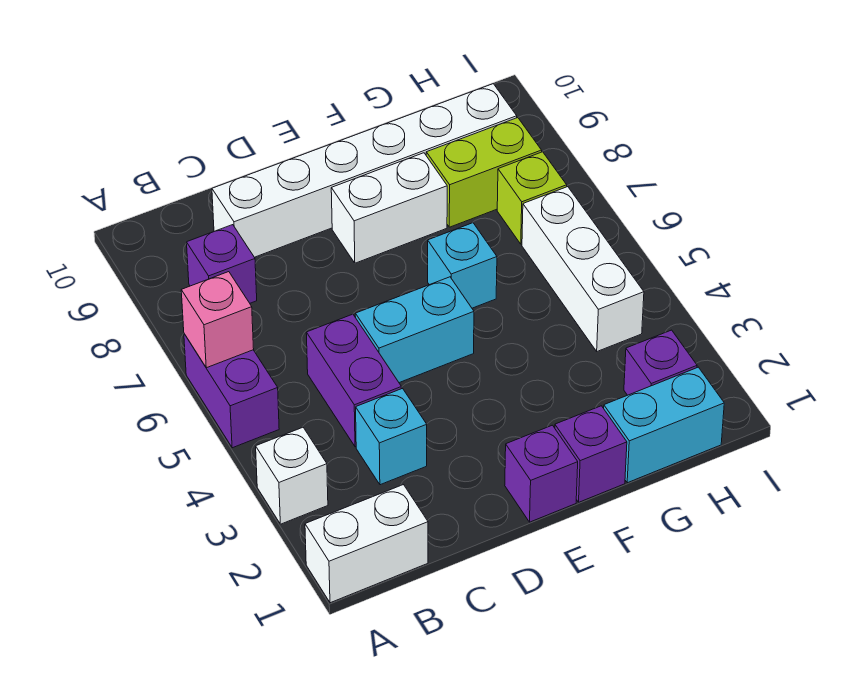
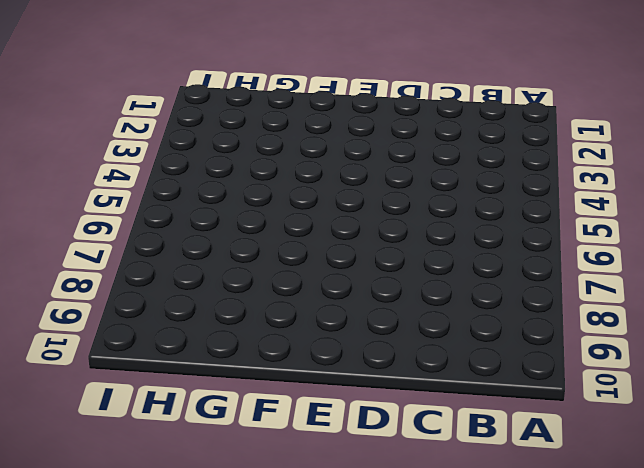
none -> white 1x2 brick [305,485,428,603]
none -> white 1x1 brick [256,428,328,524]
none -> purple 1x2 brick [184,334,279,448]

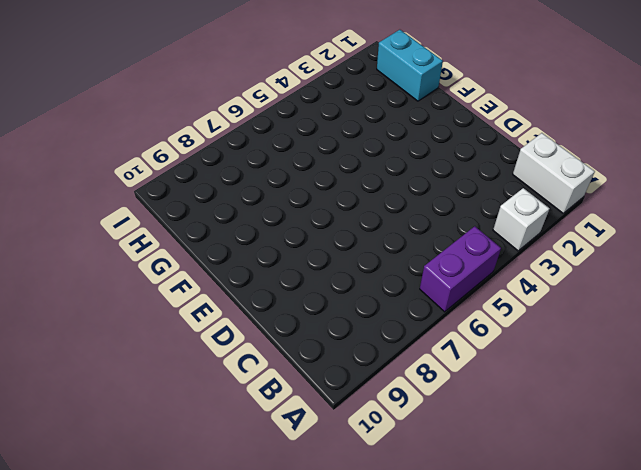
none -> purple 1x1 brick [187,225,257,303]
none -> cyan 1x1 brick [356,389,427,485]
none -> purple 1x2 brick [306,314,401,447]

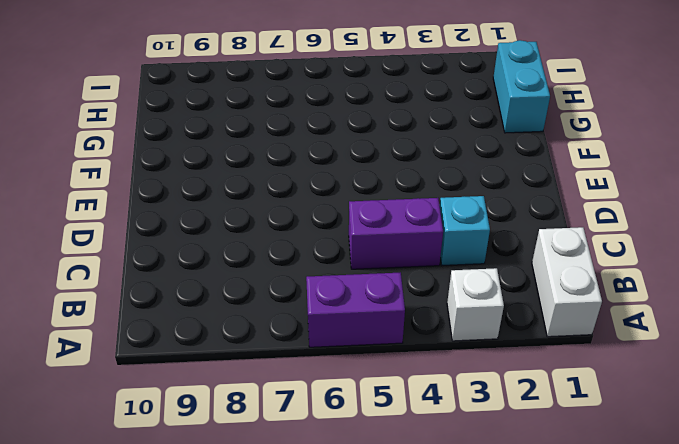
none -> purple 1x1 brick [187,225,257,303]
none -> white 1x6 brick [212,84,517,257]
none -> cyan 1x2 brick [355,277,474,383]

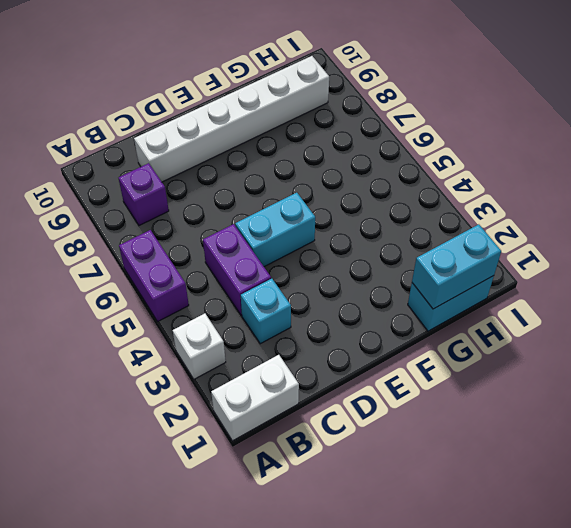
cyan 1x2 brick [412,224,501,309] -> none
none -> purple 1x1 brick [505,425,578,522]
none -> white 1x2 brick [331,153,447,263]
none -> purple 1x1 brick [555,406,627,502]

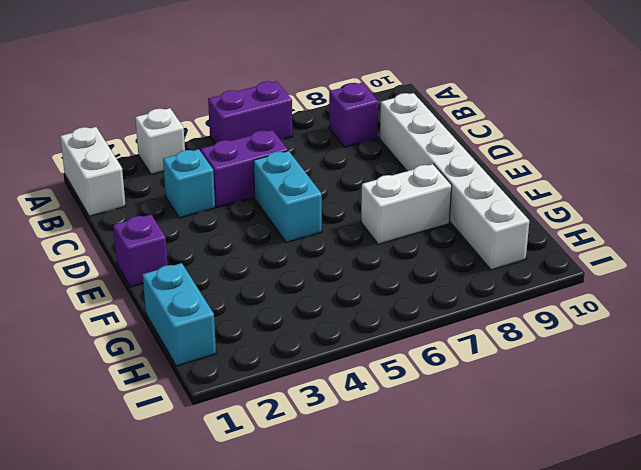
white 1x2 brick [361,164,452,244] -> white 1x2 brick turned to [331,153,447,263]
none -> purple 1x1 brick [555,406,627,502]
none -> cyan 1x1 brick [428,223,497,308]
none -> lime 1x2 brick [426,118,542,227]

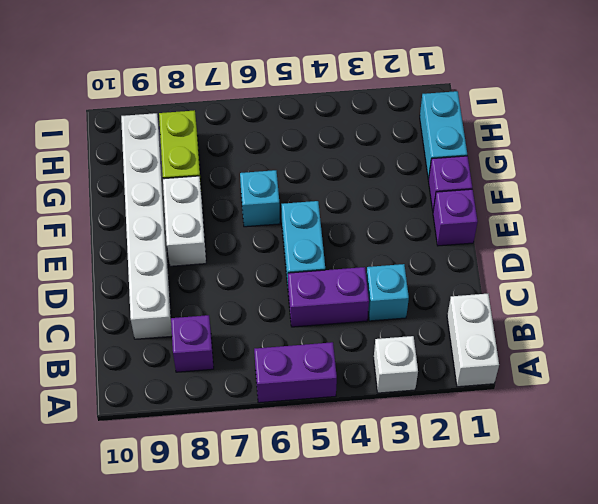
none -> purple 1x1 brick [624,330,697,395]
none -> white 1x3 brick [522,187,644,351]
none -> lime 1x1 brick [497,152,567,244]

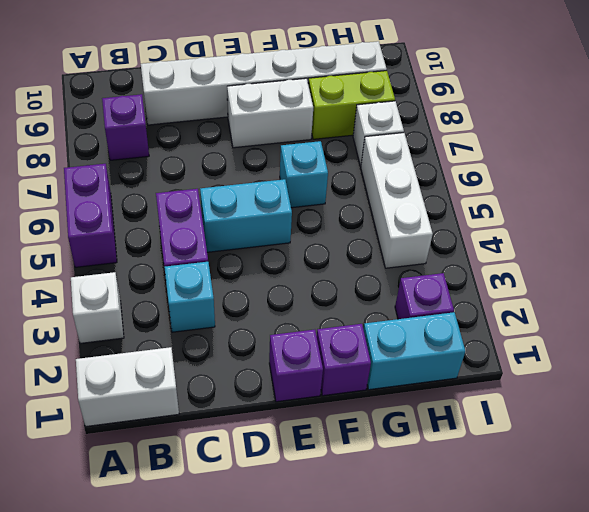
white 1x1 brick [353,101,404,166] -> lime 1x1 brick [497,152,567,244]
none -> pink 1x1 brick [181,272,254,368]

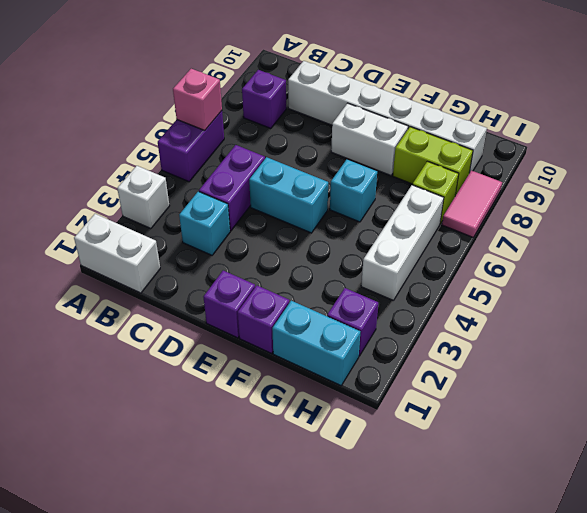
pink 1x2 tile [442,171,502,237] -> none

